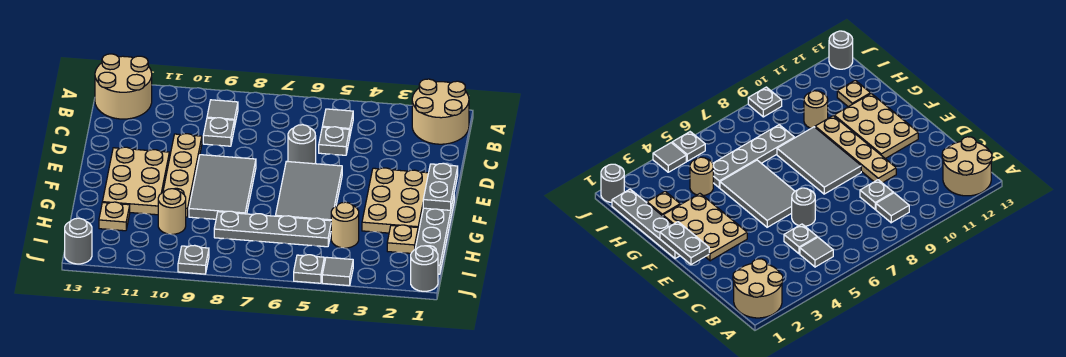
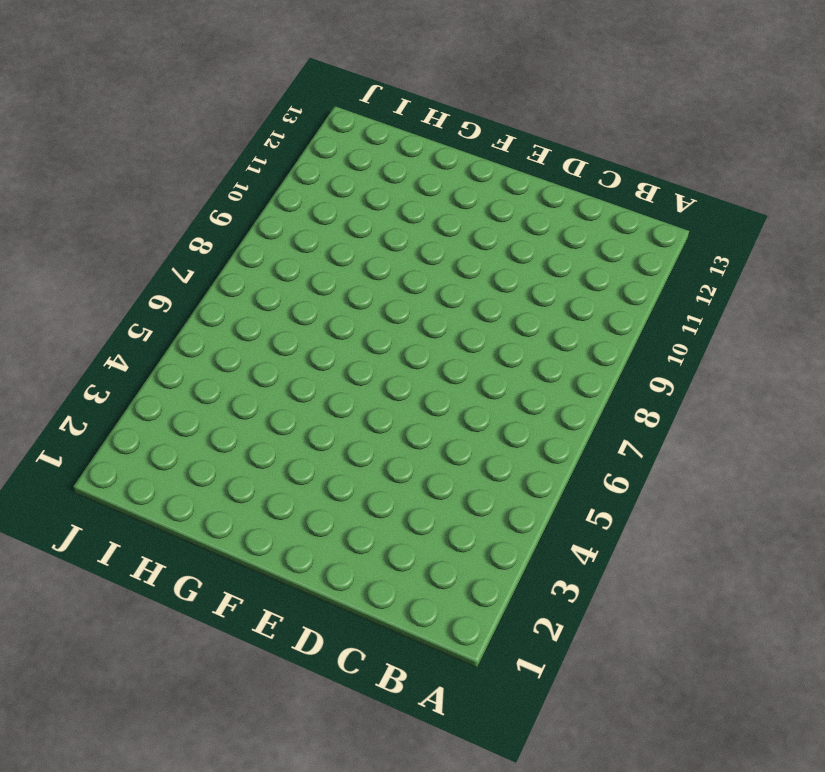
none -> tan 2x2 round brick [412,79,469,144]
none -> tan 2x2 round brick [95,54,152,119]
none -> grey 1x1 tile [322,109,353,134]

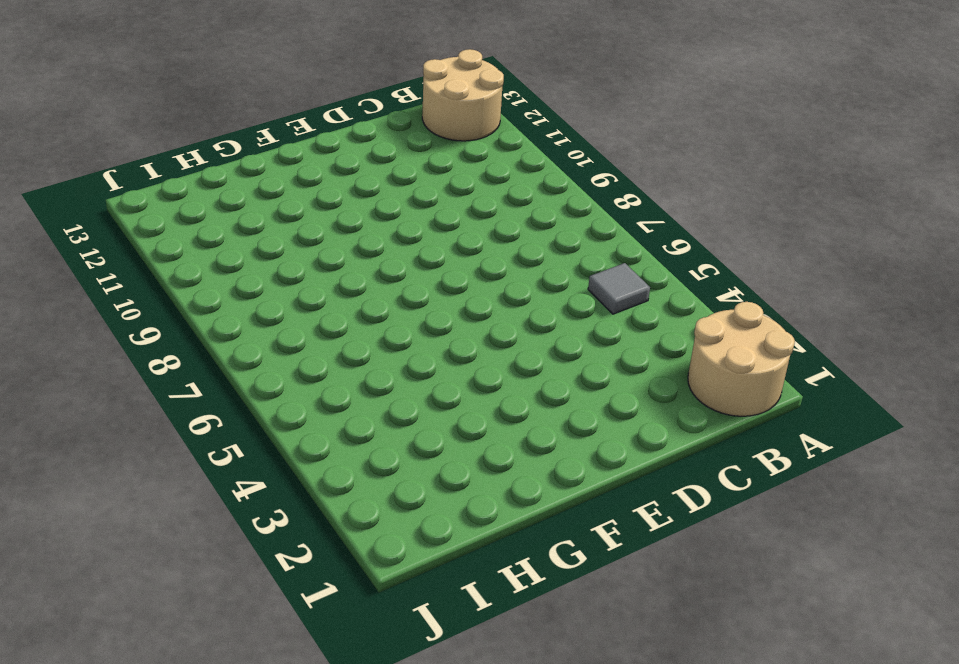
none -> grey 1x1 tile [207,100,238,128]
none -> grey 1x1 plate [319,127,350,155]
none -> grey 1x1 plate [203,118,234,146]

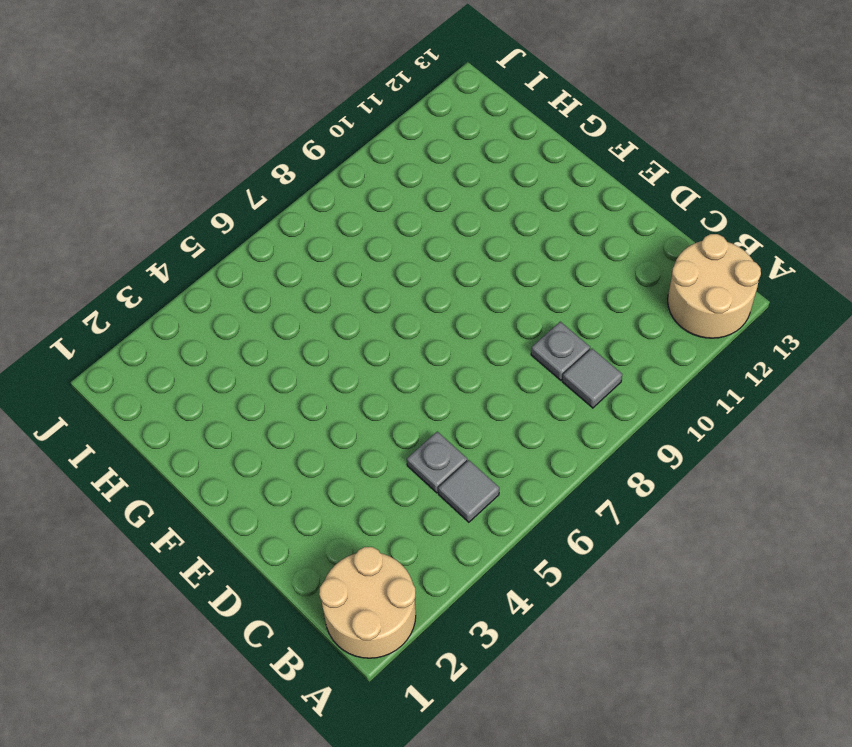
none -> grey 1x1 round brick [288,125,316,164]
none -> tan 1x4 plate [163,134,202,217]
none -> tan 2x3 plate [362,168,428,233]

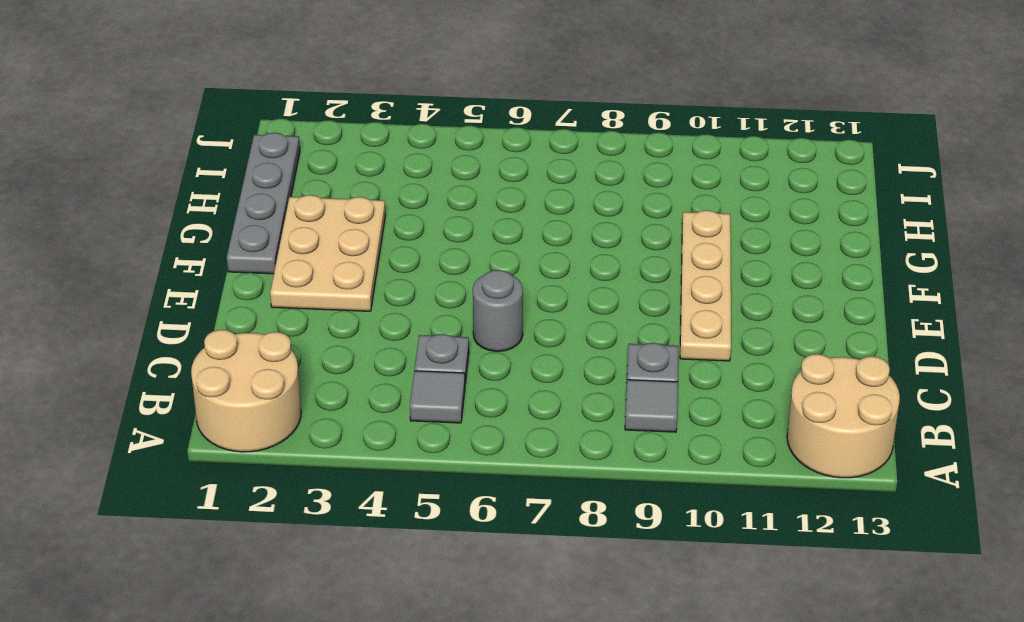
none -> grey 2x3 tile [276,161,342,221]
none -> grey 2x3 tile [189,155,256,219]
none -> tan 2x3 plate [102,147,169,215]

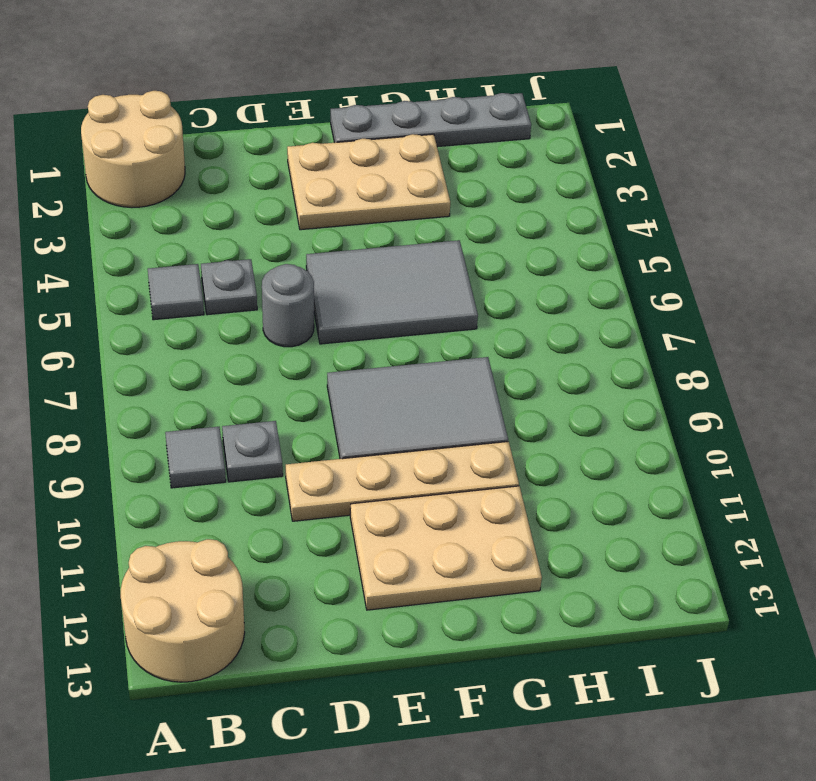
none -> tan 1x1 plate [387,225,418,253]
none -> tan 1x1 round brick [331,202,359,248]
none -> grey 1x4 plate [214,211,331,247]

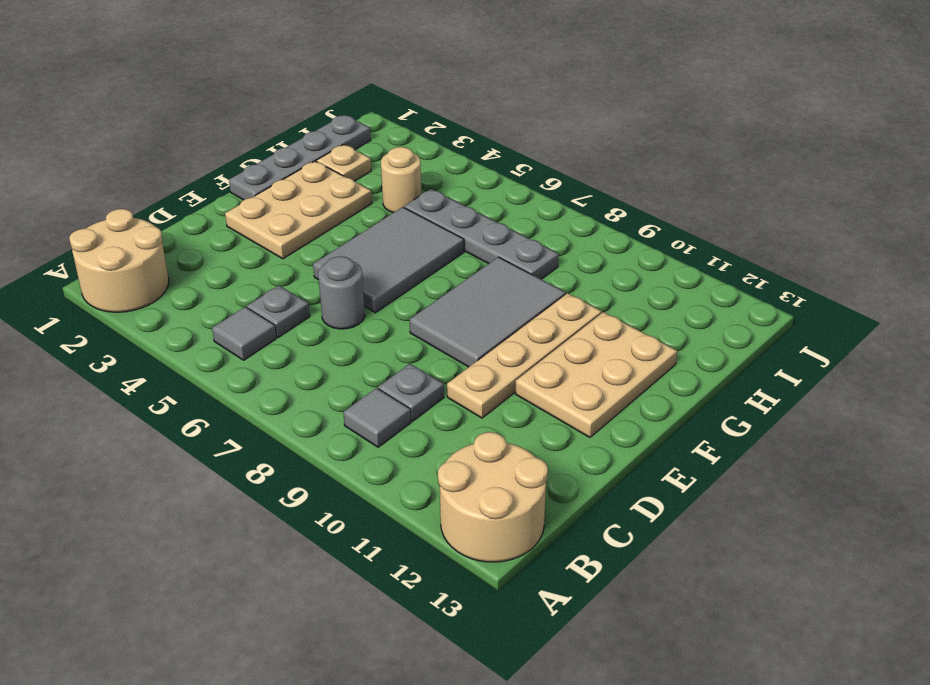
none -> tan 1x1 round brick [158,189,186,234]
none -> tan 1x1 plate [99,202,130,231]
none -> grey 1x1 round brick [411,246,438,291]

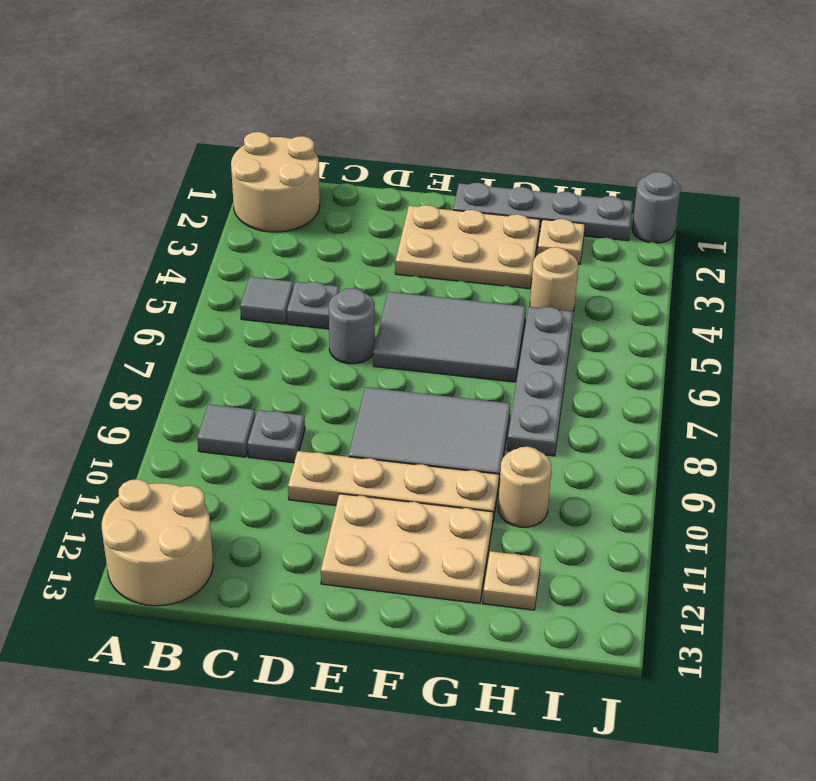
none -> grey 1x1 tile [322,257,353,286]
none -> grey 1x1 plate [294,255,324,283]
none -> grey 1x1 plate [178,245,209,274]

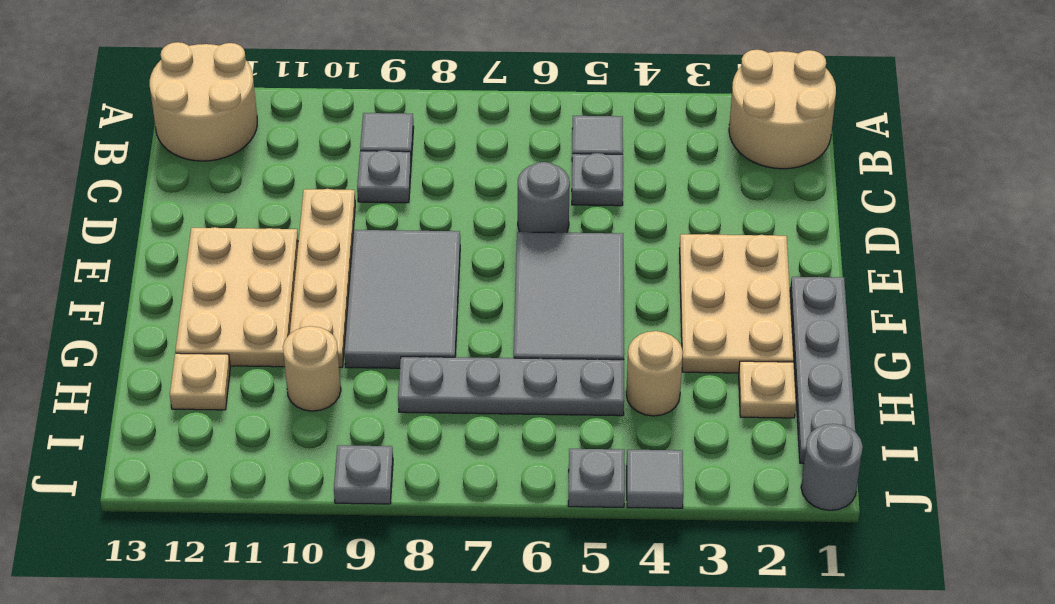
none -> grey 1x1 round brick [65,218,92,264]
none -> grey 1x2 plate [423,163,458,210]

